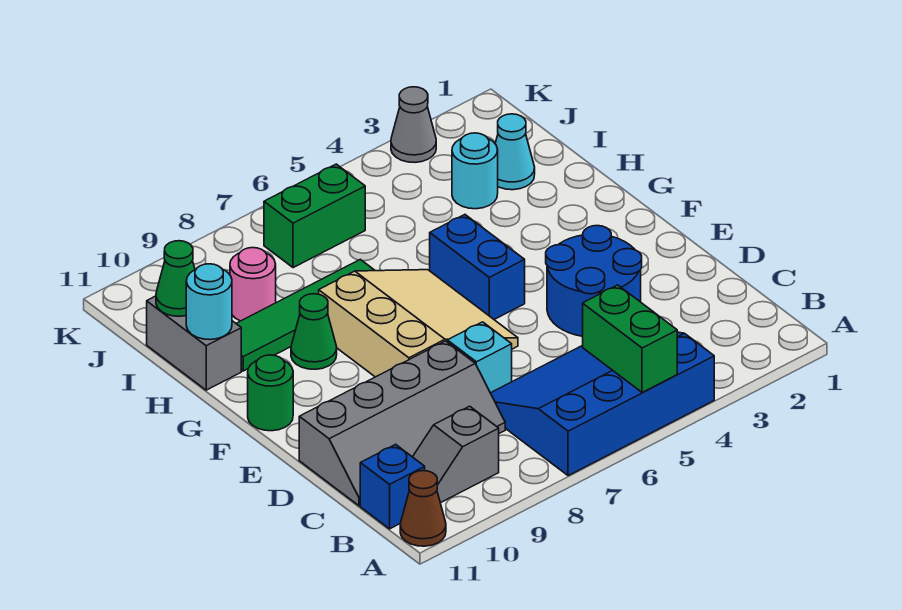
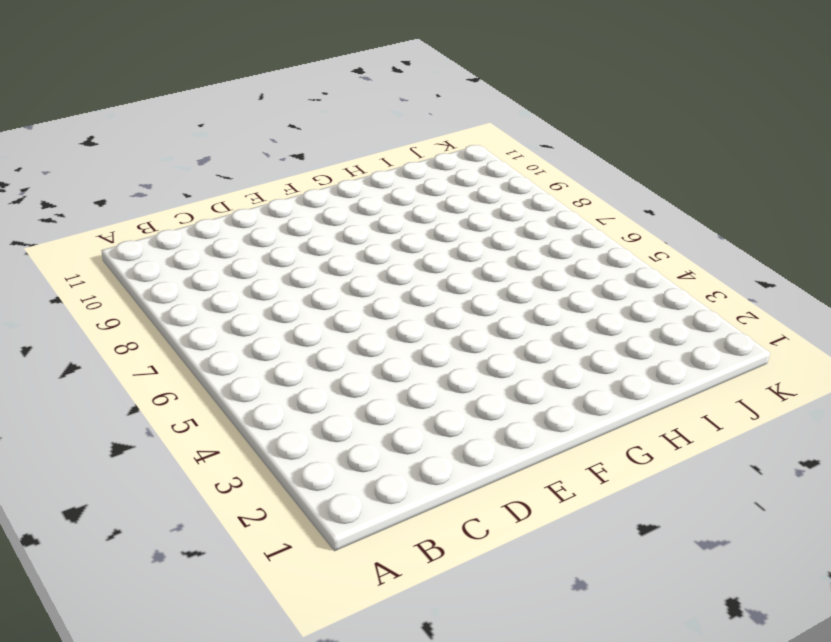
none -> blue 3x4 slope [491,332,714,476]
none -> brown 1x1 cone [400,471,446,546]
none -> grey 1x2 slope [413,406,499,503]

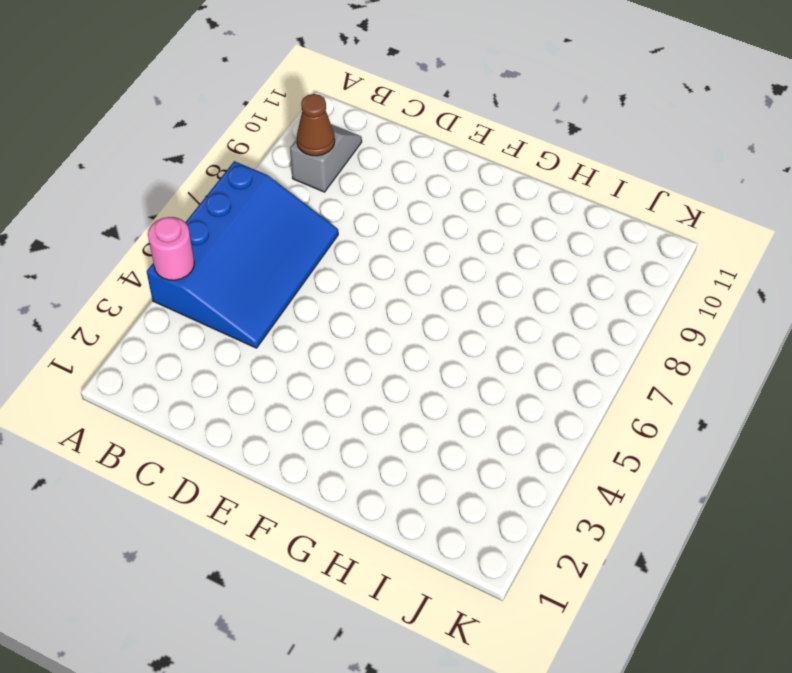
pink 1x1 round brick [148,217,194,280] -> pink 1x1 round brick moved to [230,248,276,321]
brown 1x1 cone [297,94,335,156] -> brown 1x1 cone moved to [400,471,446,546]
none -> blue 1x1 brick [360,444,425,529]
none -> grey 2x4 slope [299,341,505,506]
none -> blue 2x2 round brick [546,226,642,336]

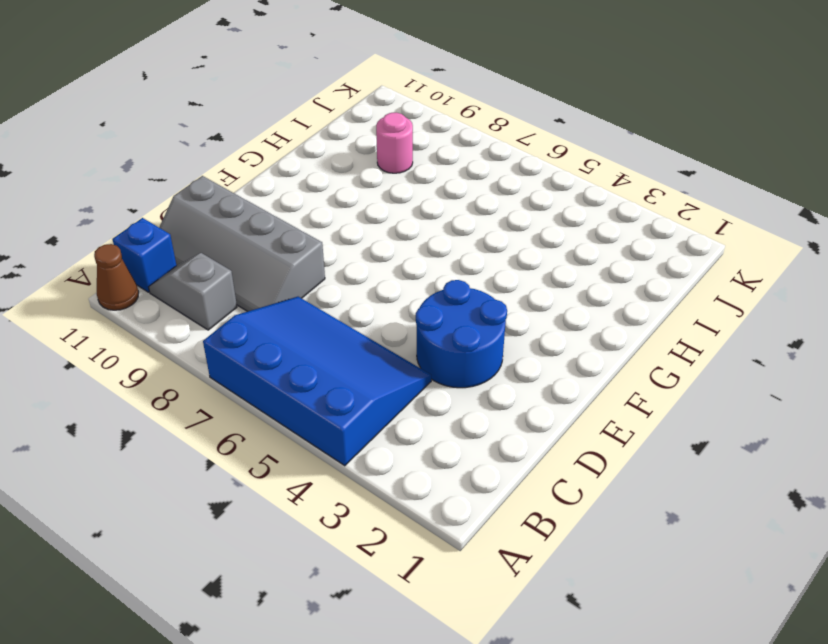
none -> cyan 1x1 brick [447,322,512,393]
none -> tan 3x3 slope [319,270,518,377]
none -> blue 1x2 brick [430,215,525,319]

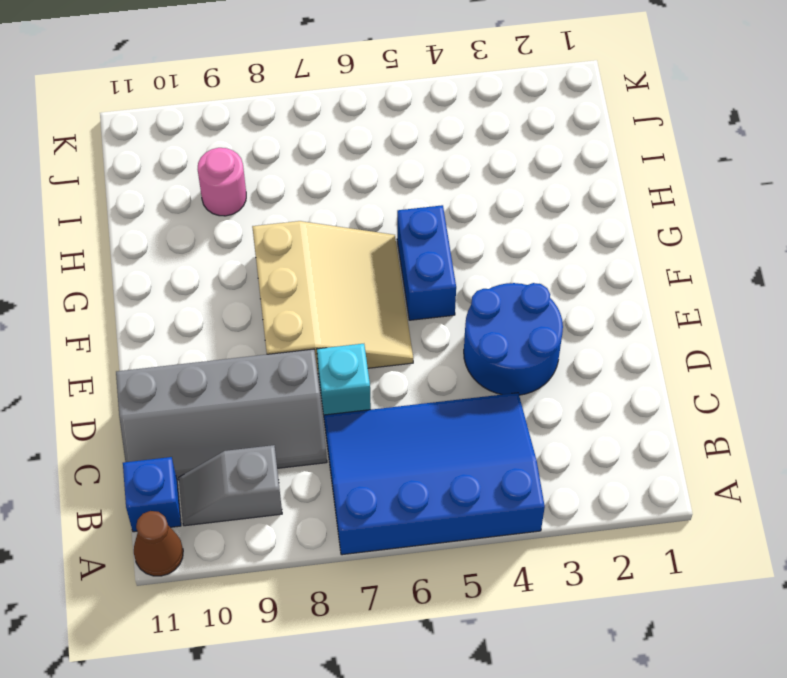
none -> green 1x1 round brick [248,355,293,431]
none -> green 1x1 cone [291,294,337,369]
none -> green 1x4 tile [236,259,375,371]

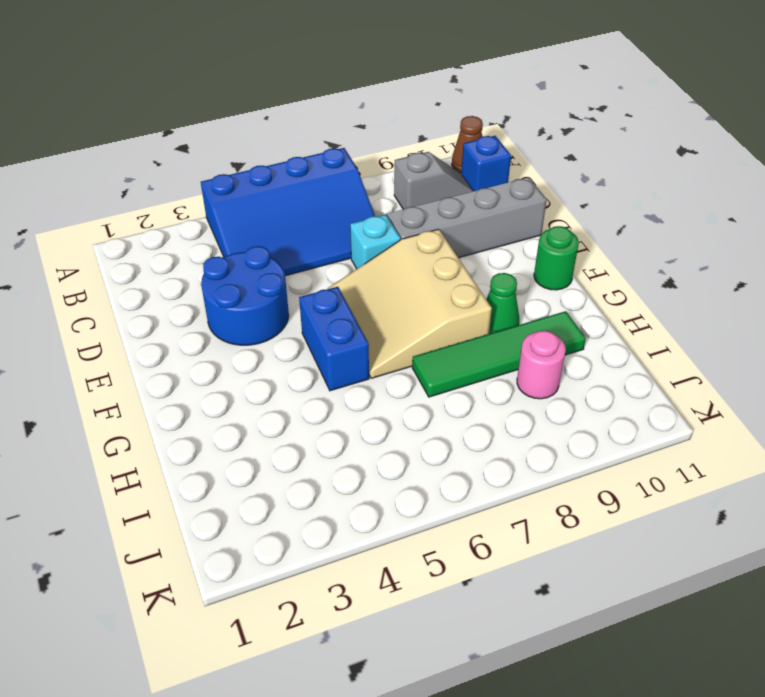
none -> grey 1x2 brick [147,296,241,390]
none -> cyan 1x1 cone [495,114,535,190]
none -> cyan 1x1 round brick [452,133,498,209]

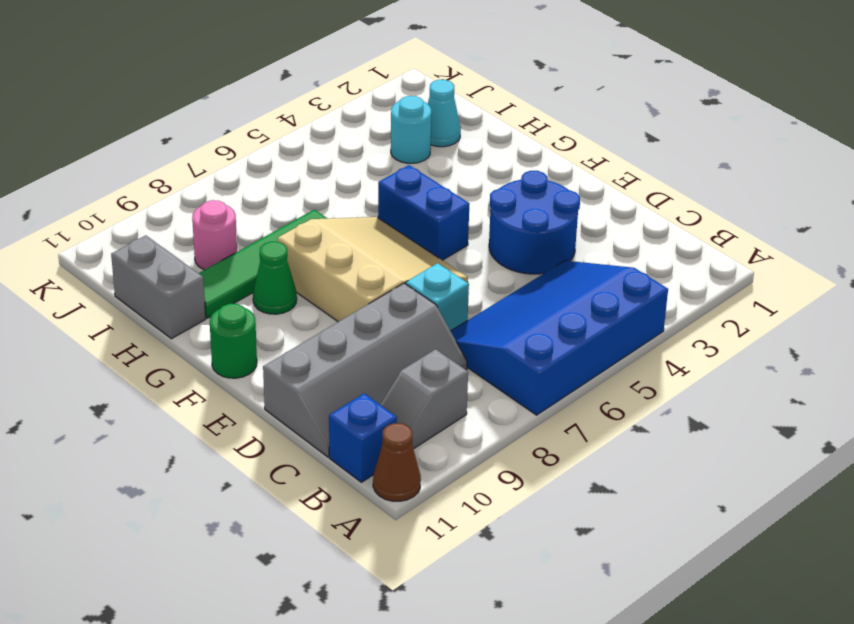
none -> green 1x2 brick [264,164,365,268]
none -> grey 1x1 cone [391,87,436,162]
none -> green 1x2 brick [583,285,677,393]

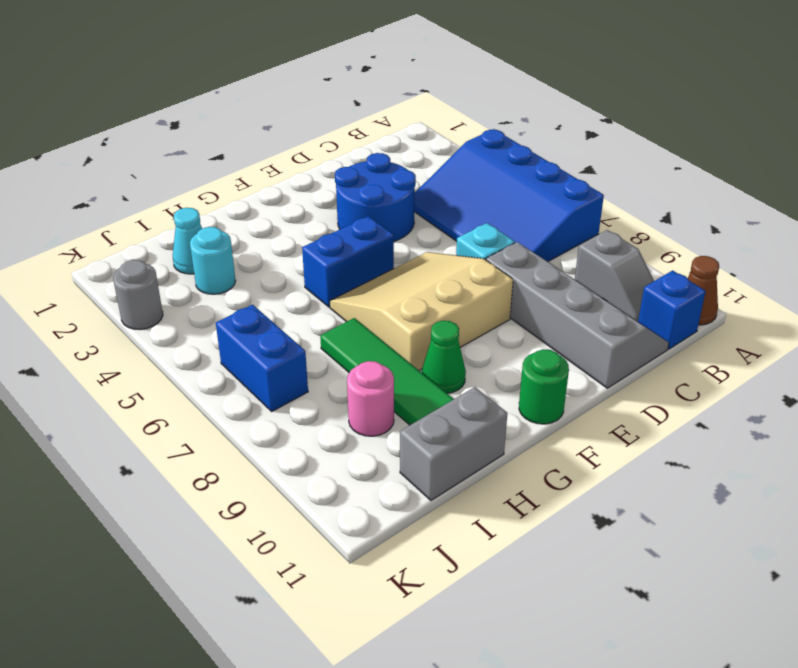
blue 1x2 brick [216,305,308,411] -> green 1x2 brick [264,164,365,268]
grey 1x1 round brick [113,260,163,330] -> grey 1x1 cone [391,87,436,162]
none -> green 1x2 brick [583,285,677,393]
none -> cyan 1x1 round brick [186,264,232,340]
none -> green 1x1 cone [156,241,195,316]

